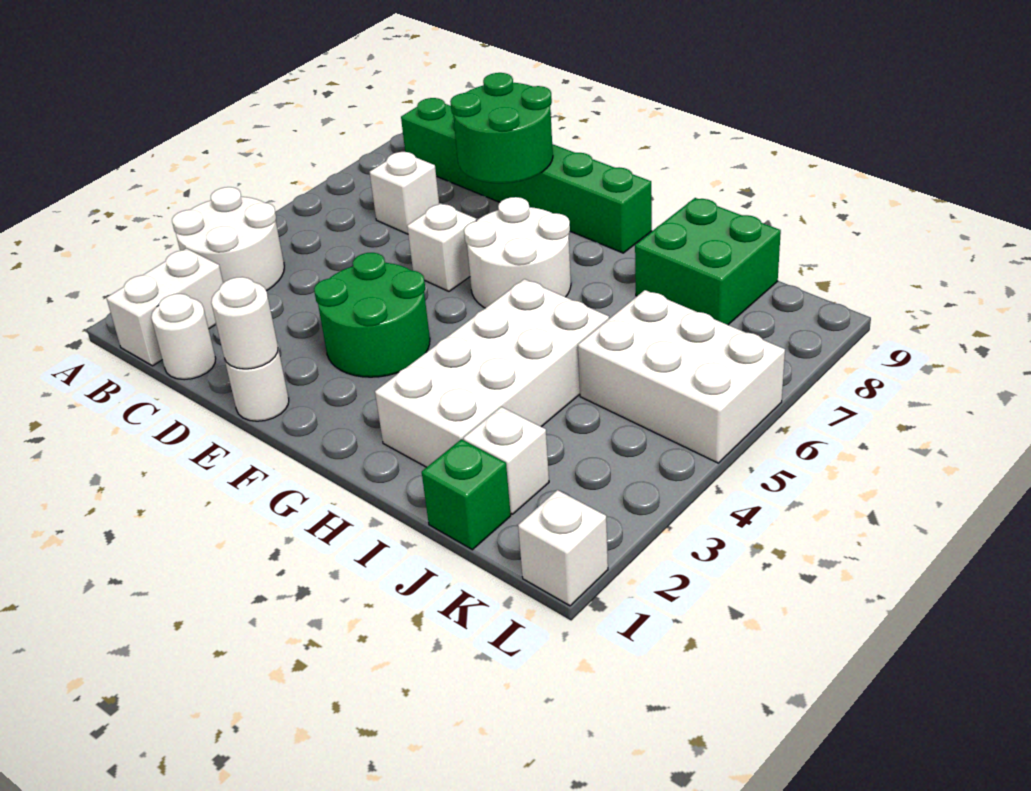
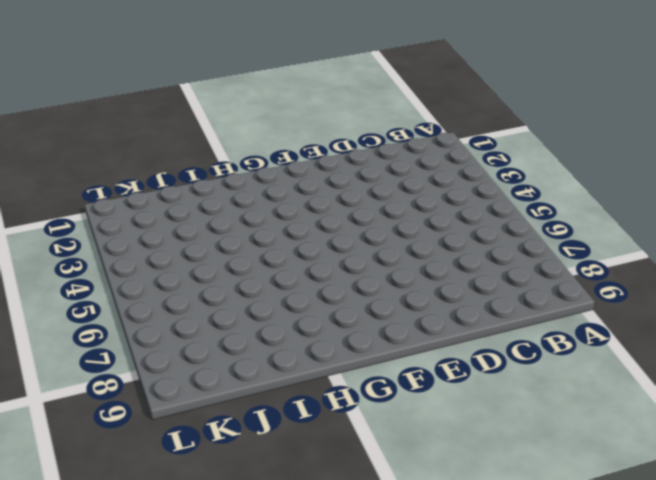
none -> white 2x2 round brick [172,187,284,291]
none -> white 1x2 brick [107,248,223,366]
none -> green 1x6 brick [401,98,652,253]

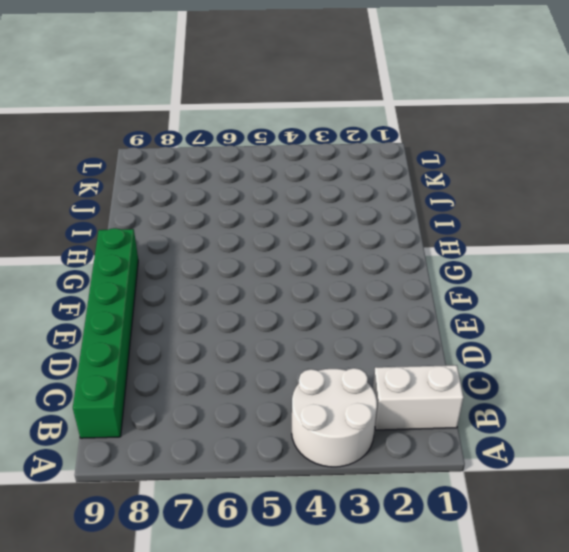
none -> white 1x1 round brick [151,294,216,380]
none -> white 1x1 brick [370,152,439,234]
none -> white 1x1 round brick [225,349,289,421]

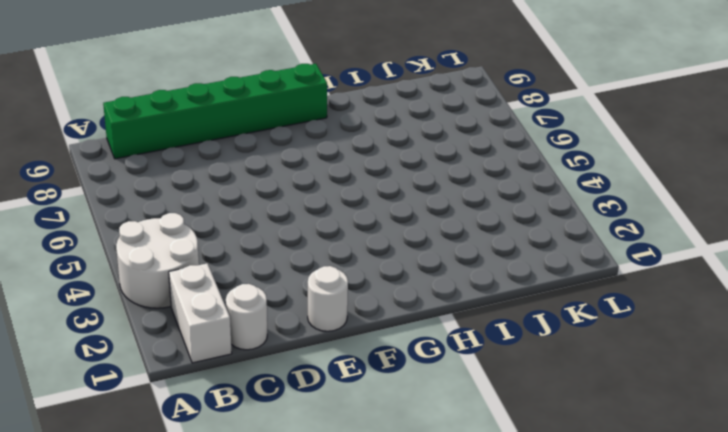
none -> white 1x1 brick [370,152,439,234]
none -> green 2x2 round brick [314,253,430,377]
none -> white 1x1 brick [407,203,477,291]

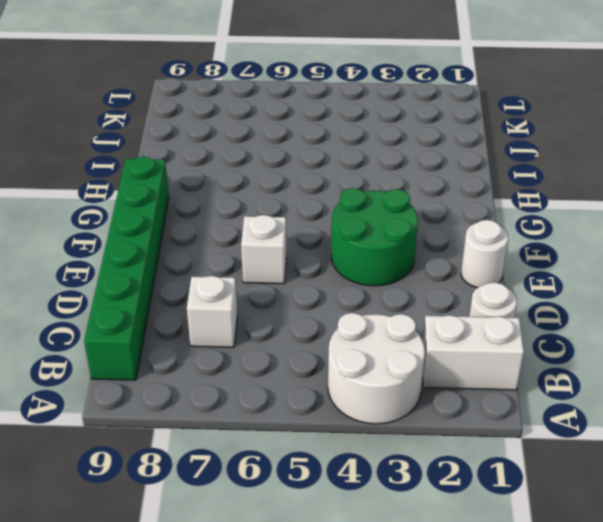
none -> white 2x2 round brick [464,197,571,308]
none -> white 2x4 brick [375,279,609,467]
none -> green 2x2 brick [635,198,781,325]

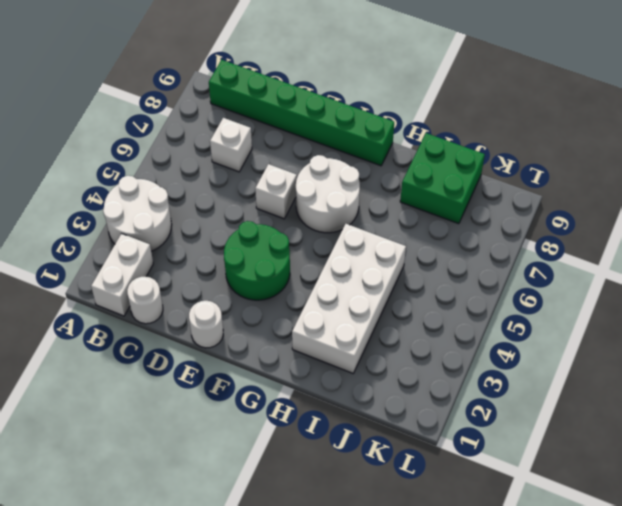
none -> green 1x1 brick [422,439,511,550]
none -> white 1x1 brick [463,407,549,514]
none -> white 2x3 brick [578,290,785,463]

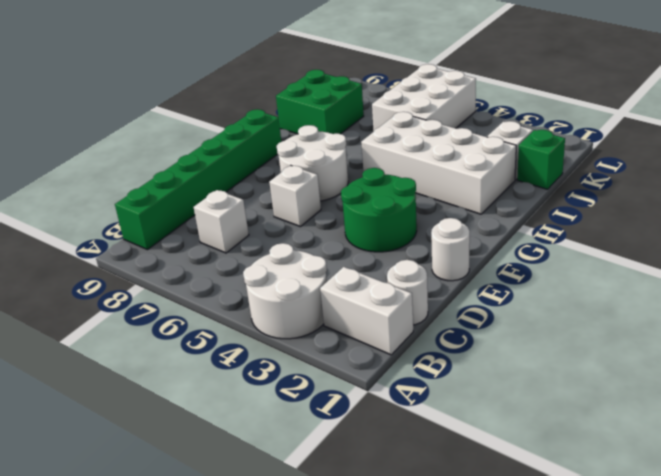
none -> white 1x1 brick [518,490,608,606]
none -> green 2x2 round brick [450,73,553,183]
none -> white 1x1 round brick [211,277,278,369]

